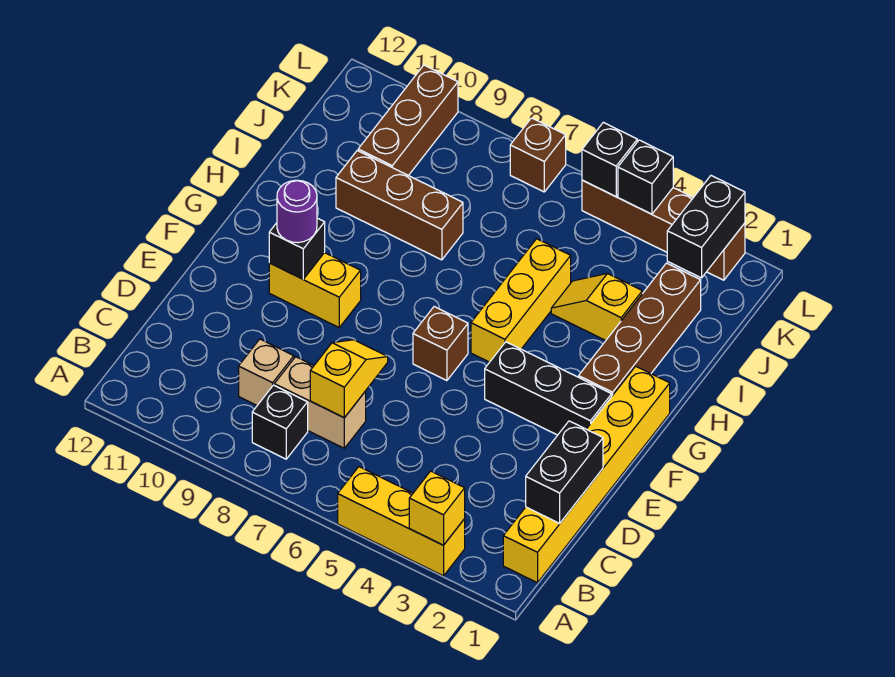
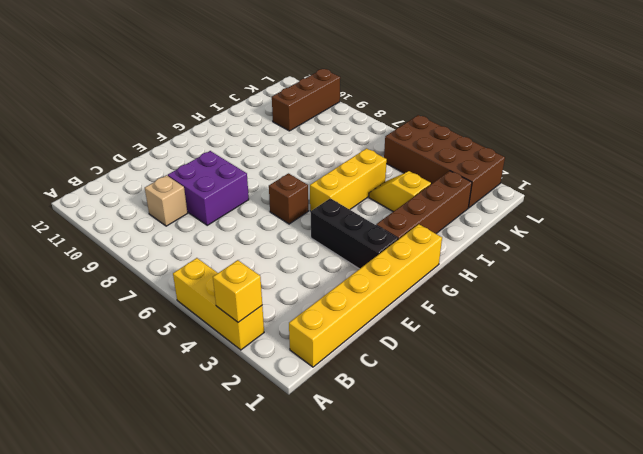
purple 2x2 brick [168,151,249,225] -> none
brown 2x4 brick [384,115,505,208] -> brown 1x4 brick [582,180,745,280]
none -> black 1x1 brick [252,385,308,459]
none -> tan 1x2 brick [274,357,366,448]
none -> yellow 1x2 brick [269,253,361,327]

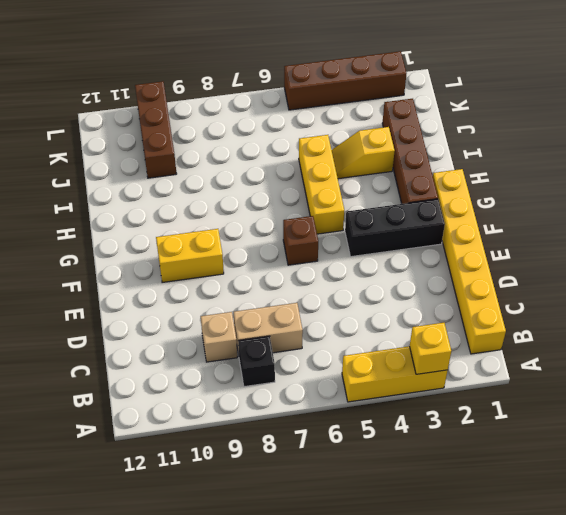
none -> brown 1x3 brick [336,151,463,260]
none -> brown 1x1 brick [510,118,566,192]
none -> black 1x2 brick [526,421,603,524]

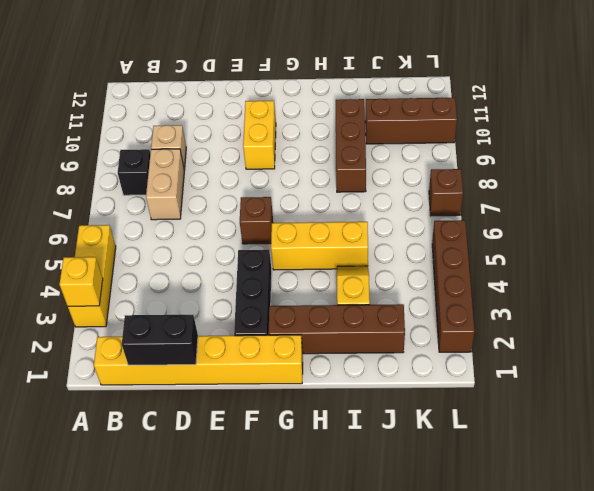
none -> yellow 1x2 slope [310,340,388,418]
none -> black 1x1 brick [269,218,325,279]
none -> black 1x2 brick [667,176,745,278]

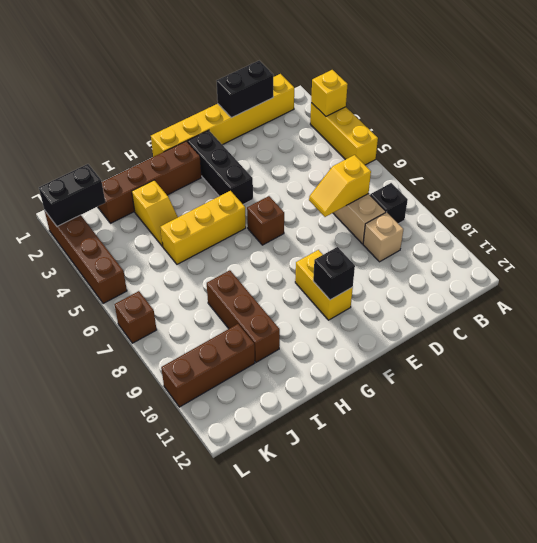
none -> black 1x1 brick [618,140,673,214]
none -> black 1x1 brick [582,122,637,197]
none -> purple 1x1 round brick [277,180,317,243]

